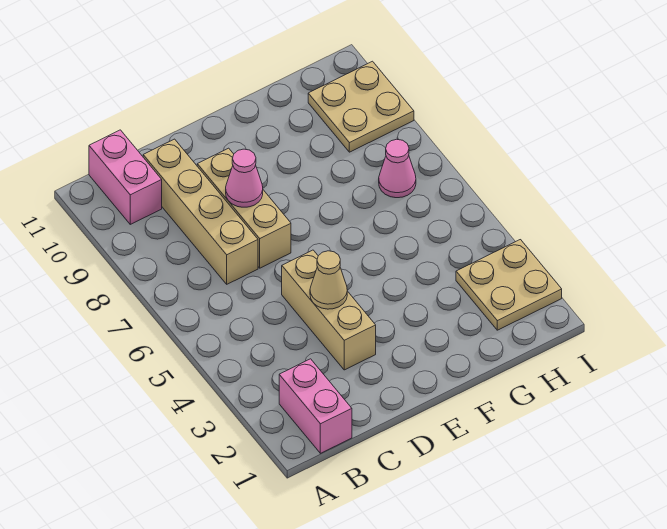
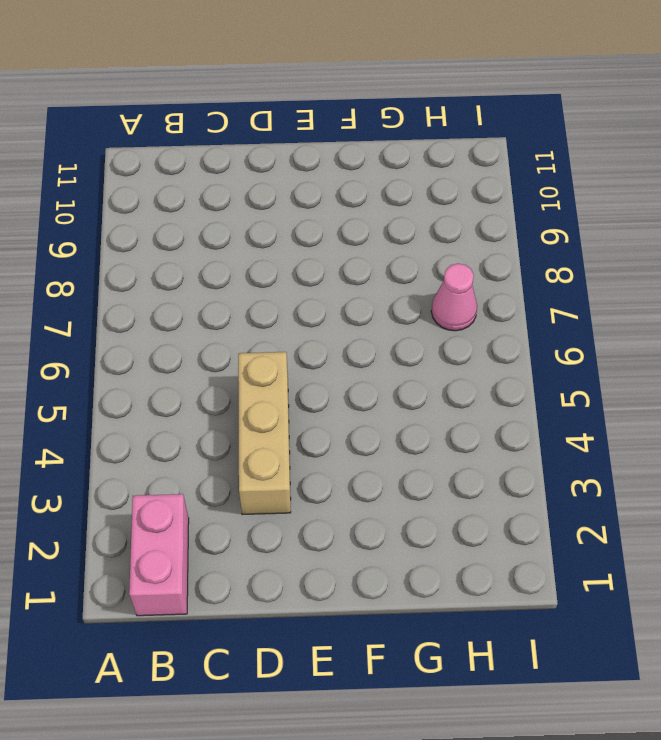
none -> pink 1x2 brick [89,130,162,224]
none -> tan 1x4 brick [143,139,258,284]

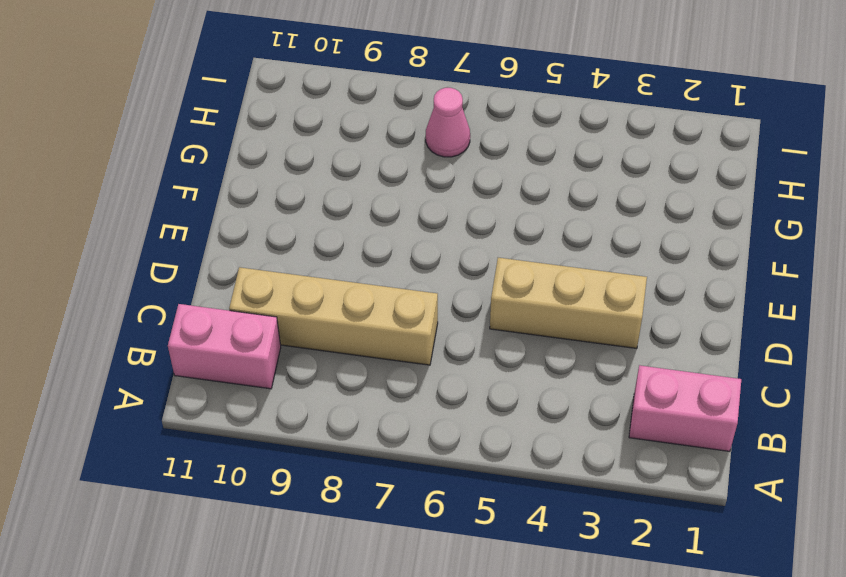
none -> tan 1x3 brick [197,148,291,268]
none -> tan 2x2 plate [456,240,562,330]

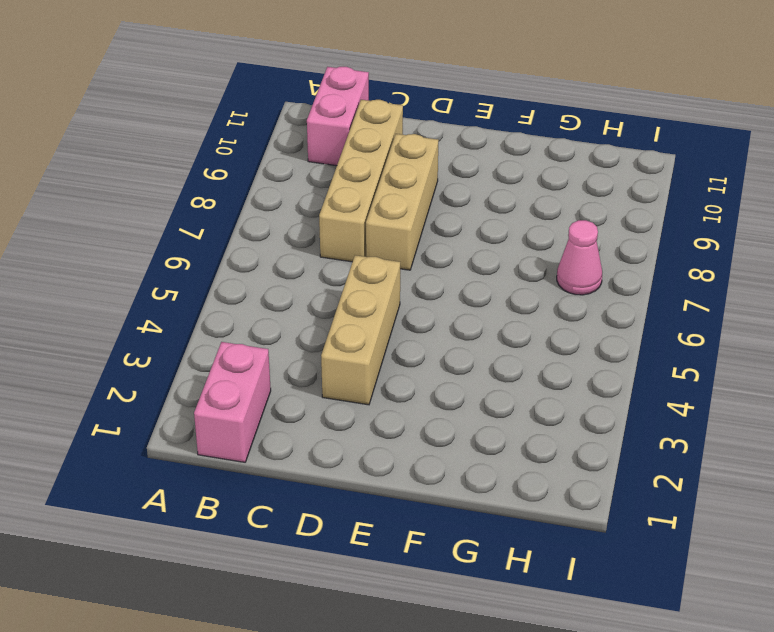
none -> tan 2x2 plate [456,240,562,330]
none -> tan 2x2 plate [308,61,414,152]

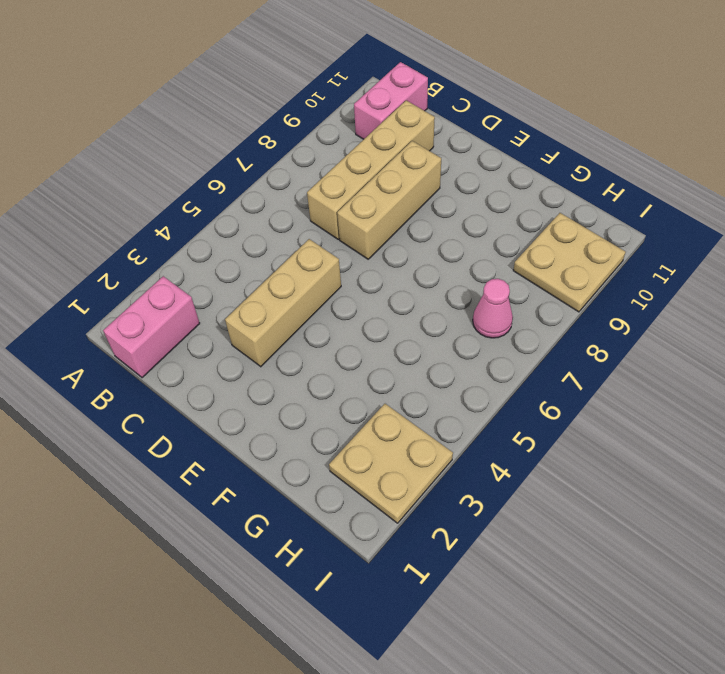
none -> tan 1x1 cone [310,251,347,309]
none -> pink 1x1 cone [226,149,263,207]

